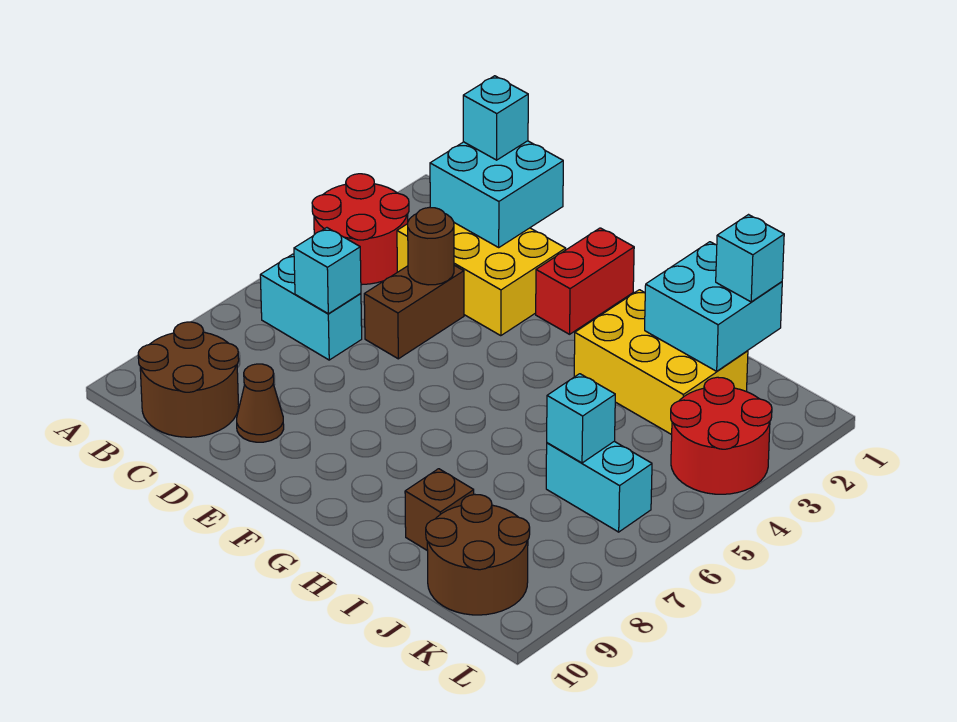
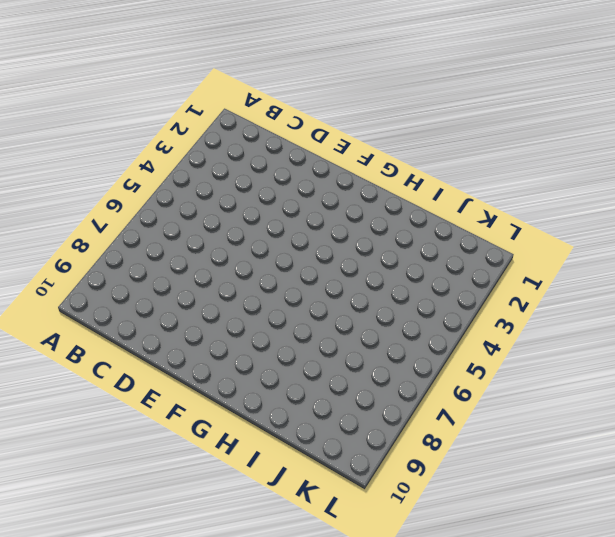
none -> red 2x2 round brick [312,174,409,284]
none -> cyan 1x2 brick [260,254,362,360]
none -> brown 2x2 round brick [138,322,239,437]

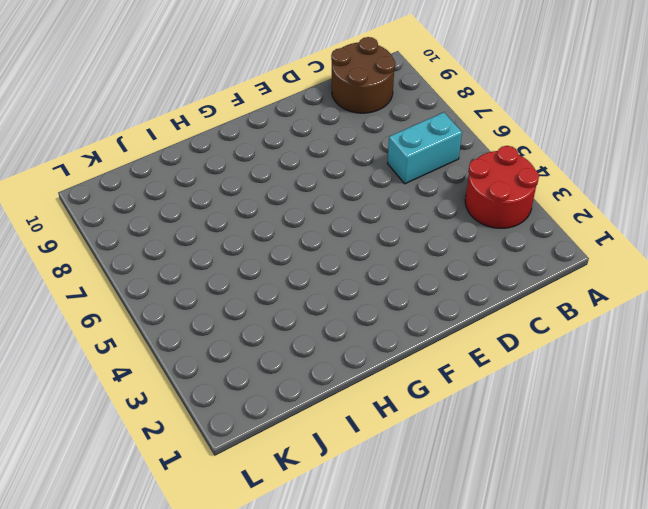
none -> yellow 2x3 brick [397,223,566,336]
none -> brown 1x2 brick [364,265,464,359]
none -> brown 1x1 cone [237,364,284,442]

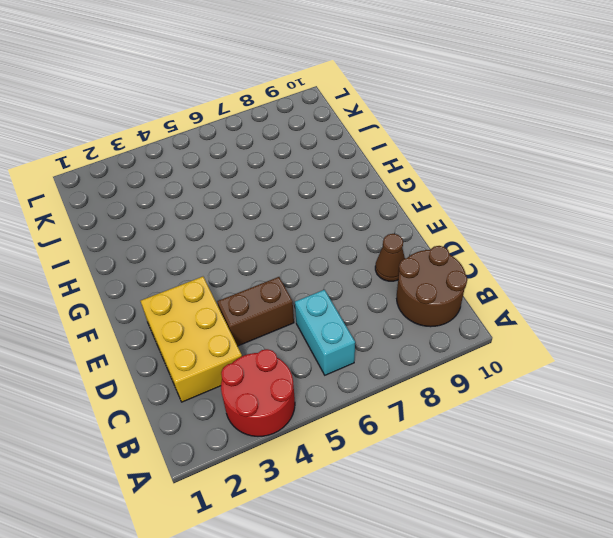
none -> red 1x2 brick [536,228,634,334]
none -> yellow 2x3 brick [574,290,748,435]
none -> brown 1x1 brick [405,469,474,551]

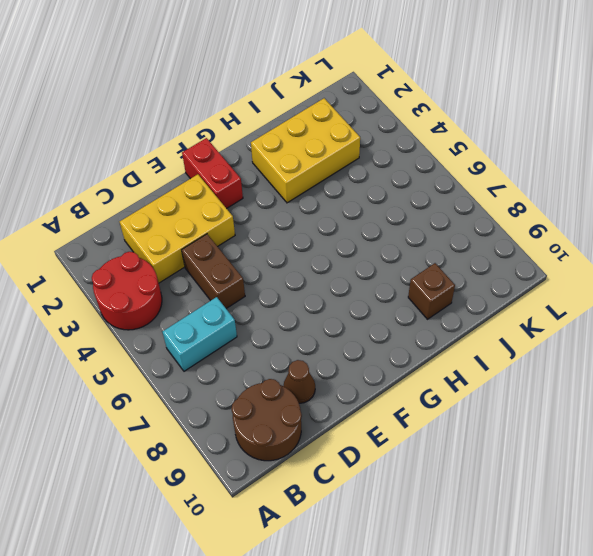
none -> cyan 1x2 brick [546,441,652,532]
none -> brown 2x2 round brick [426,495,530,615]
none -> red 2x2 round brick [671,377,772,494]

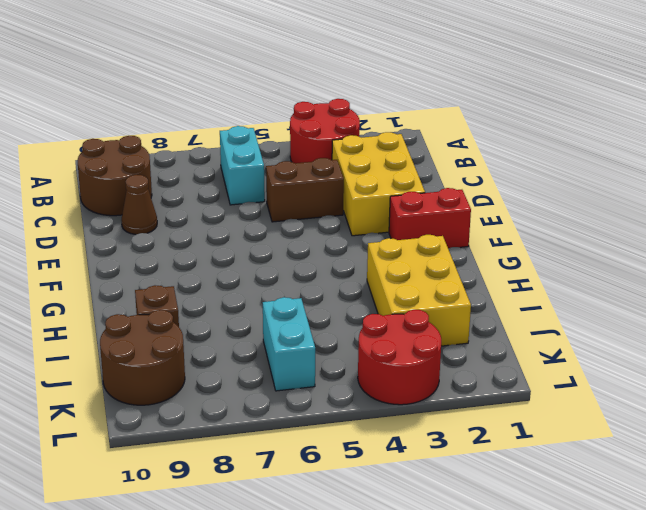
none -> cyan 2x2 brick [430,141,563,247]
none -> cyan 1x1 brick [294,228,361,314]
none -> brown 1x1 round brick [408,207,454,285]

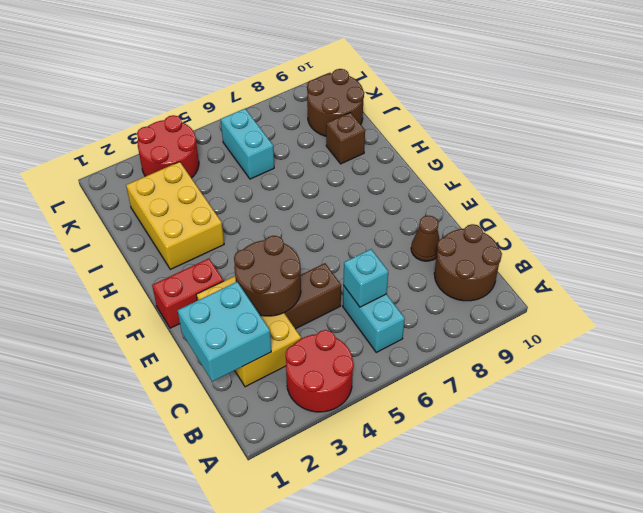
brown 2x2 round brick [234,236,301,316] -> brown 1x1 round brick [408,207,454,285]
none -> cyan 2x2 brick [645,242,782,371]
none -> cyan 1x1 brick [547,374,615,463]
none -> cyan 1x1 brick [463,76,528,160]

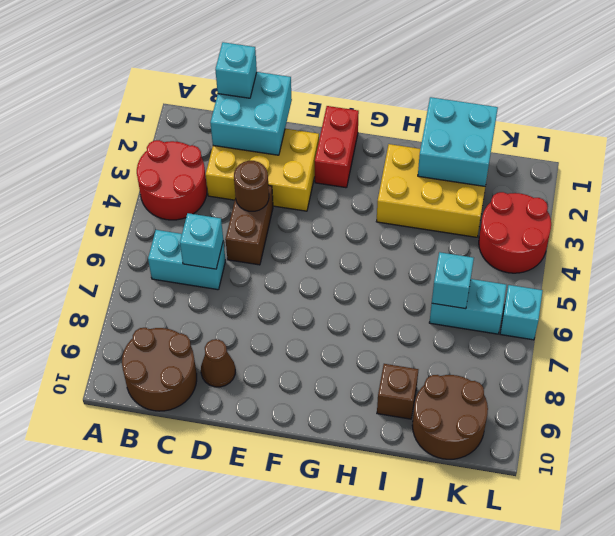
cyan 1x1 brick [500,285,543,340] -> cyan 1x1 brick moved to [716,215,784,302]

